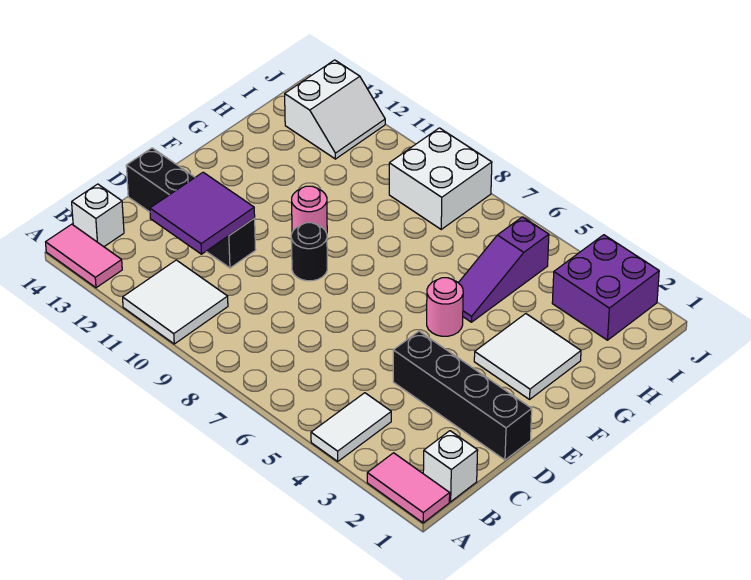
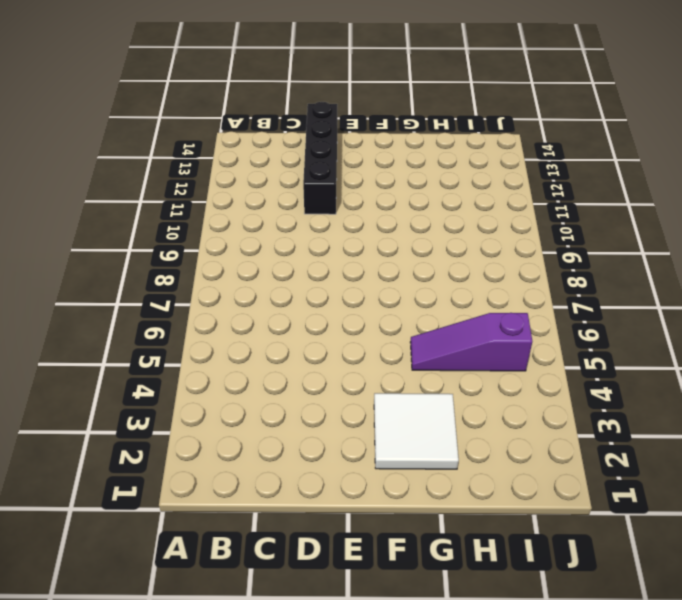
none -> pink 1x2 tile [367,453,450,523]
none -> white 1x2 tile [311,393,391,461]
none -> white 2x2 tile [123,260,228,344]

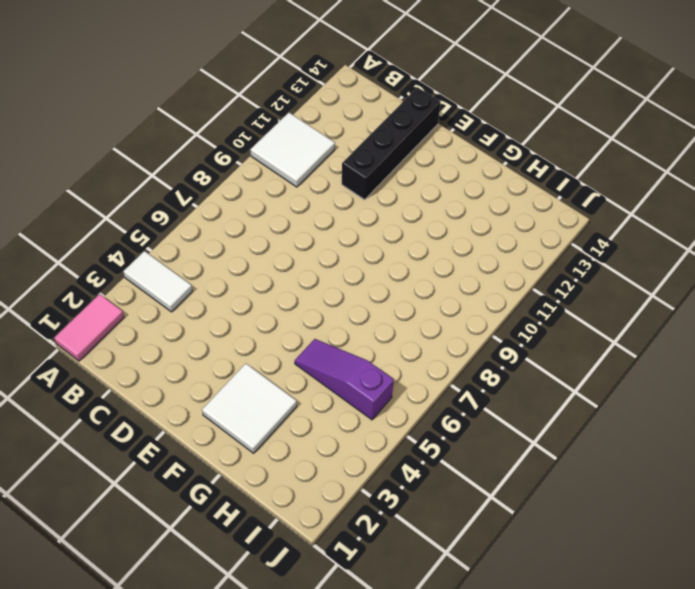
none -> pink 1x2 tile [46,224,122,288]
none -> white 1x1 brick [423,431,478,502]
none -> white 1x1 brick [72,184,124,247]

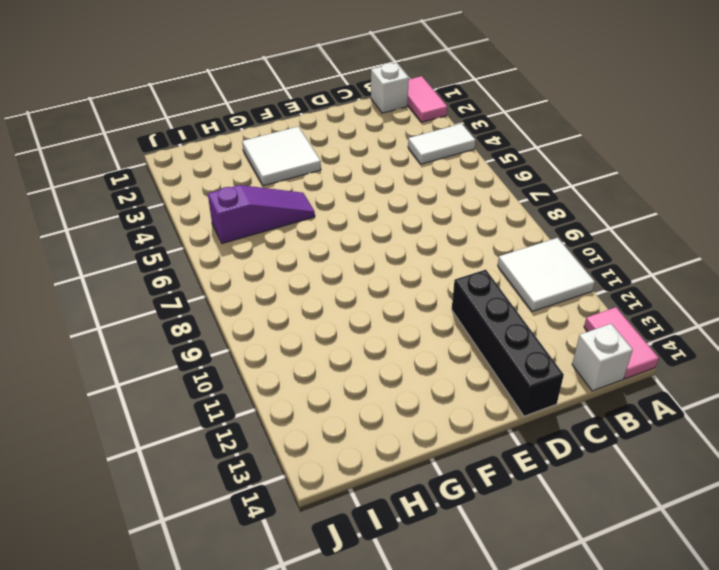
none -> black 1x4 brick [393,331,532,460]
none -> black 1x1 round brick [291,223,327,281]
none -> pink 1x1 round brick [427,278,463,336]

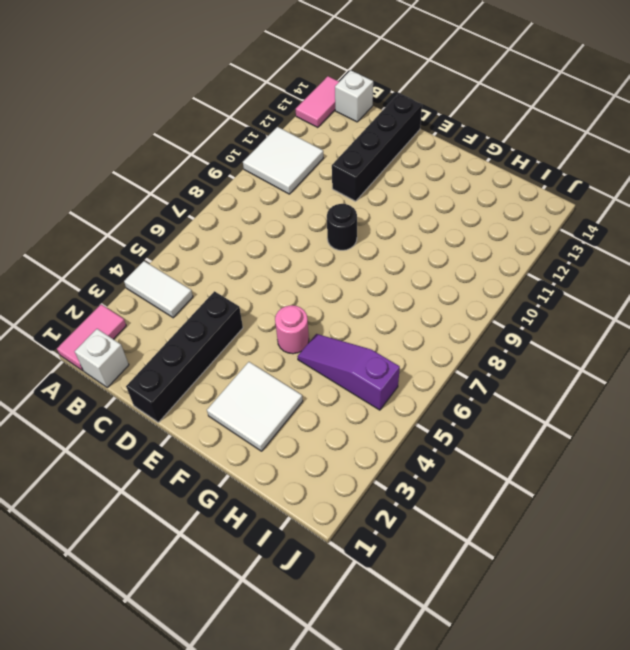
none -> pink 1x1 round brick [292,186,327,233]
none -> purple 2x2 brick [552,235,659,340]
none -> white 2x2 brick [389,128,492,229]

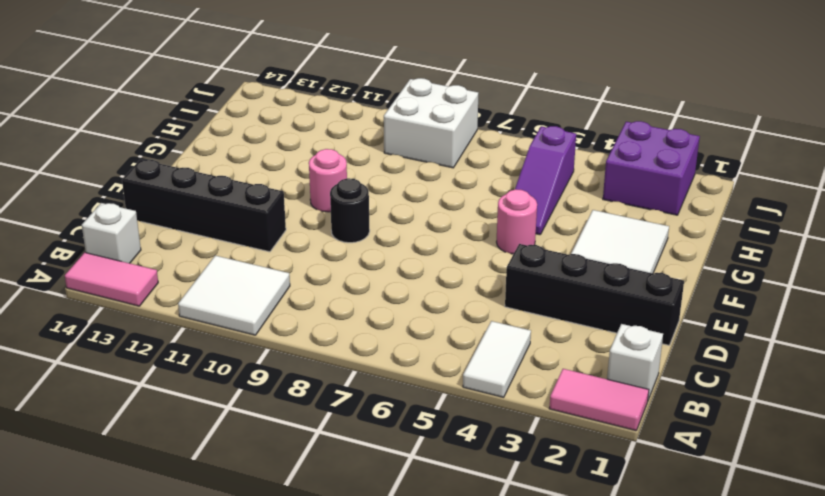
none -> white 2x2 slope [285,60,385,159]
none -> purple 2x2 tile [150,172,255,254]

